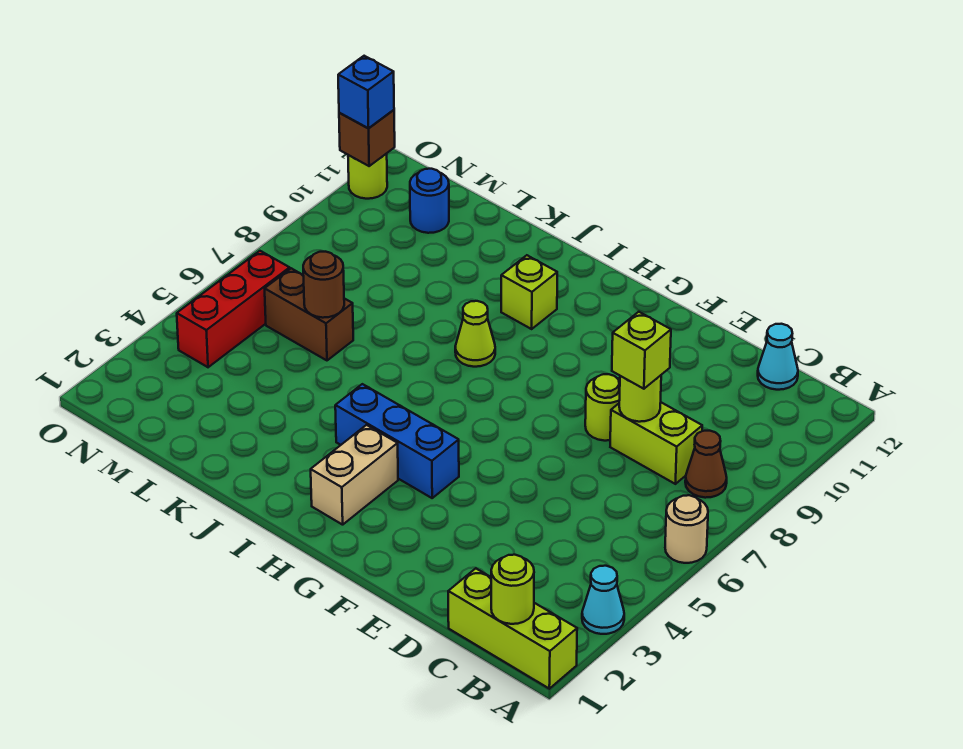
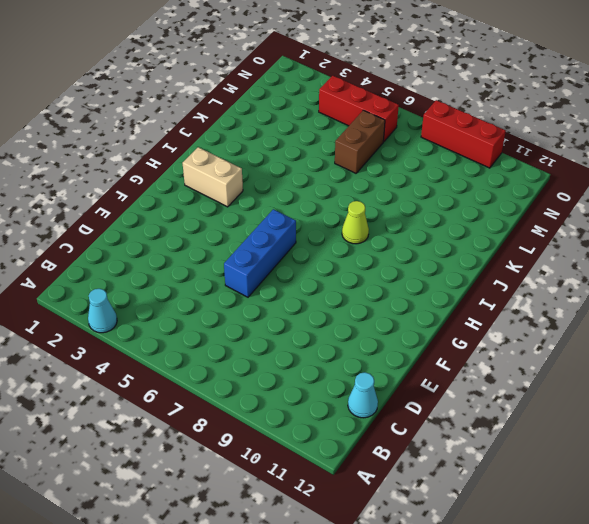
blue 1x3 brick [224,209,296,297] -> blue 1x3 brick moved to [335,384,459,498]
red 1x3 brick [421,100,506,168] -> none
none -> lime 1x3 brick [448,568,577,689]
none -> tan 1x1 round brick [665,495,708,563]
none -> brown 1x1 cone [685,431,727,498]

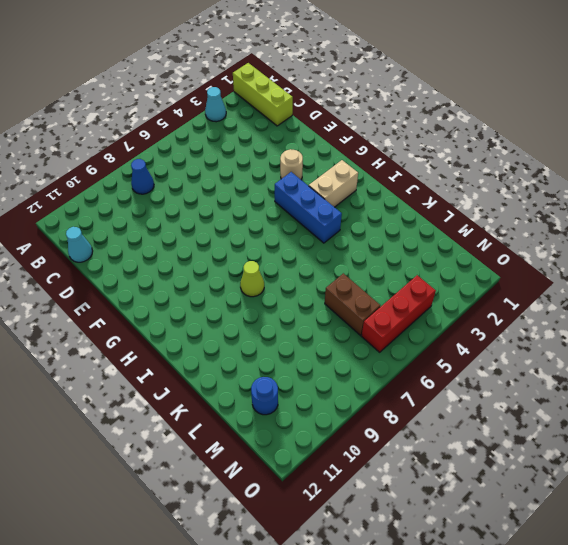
blue 1x1 cone [131,159,154,194] -> brown 1x1 cone [685,431,727,498]
tan 1x1 round brick [280,149,303,179] -> tan 1x1 round brick moved to [665,495,708,563]
none -> lime 1x2 brick [610,402,702,484]
none -> lime 1x1 round brick [585,374,620,441]
none -> lime 1x1 brick [501,255,557,329]

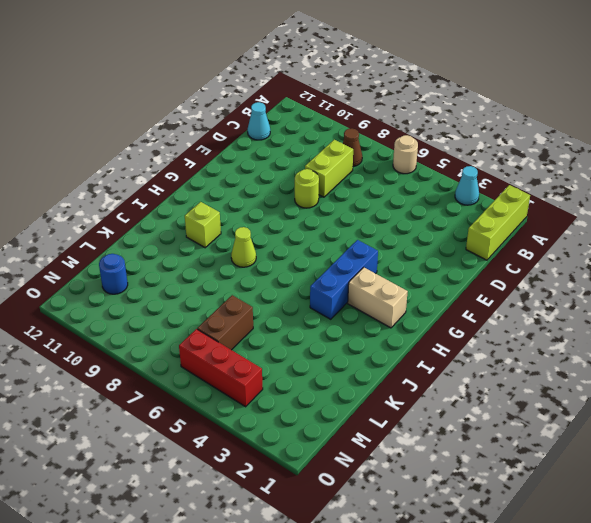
none -> lime 1x1 round brick [348,154,387,199]
none -> lime 1x1 round brick [491,555,534,624]
none -> lime 1x1 round brick [619,375,661,422]

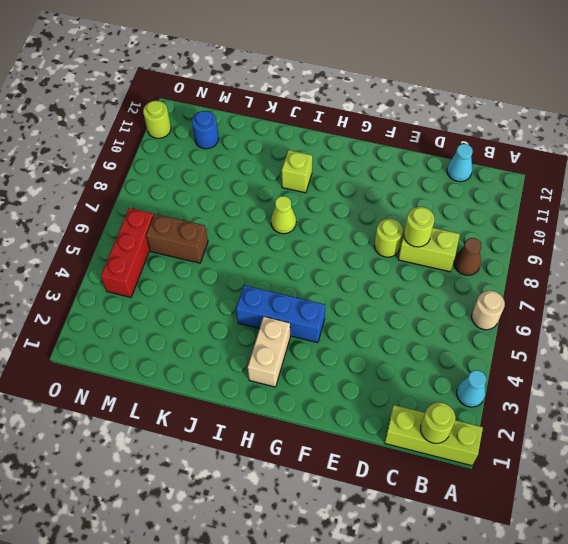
none -> brown 1x1 round brick [303,252,344,318]
none -> brown 1x1 brick [339,110,395,166]
none -> lime 1x1 brick [612,312,671,389]

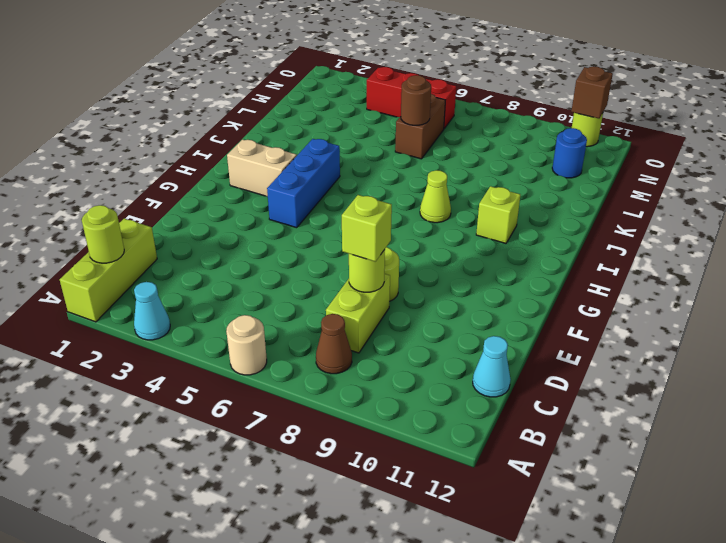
none -> blue 1x1 brick [338,56,394,128]

